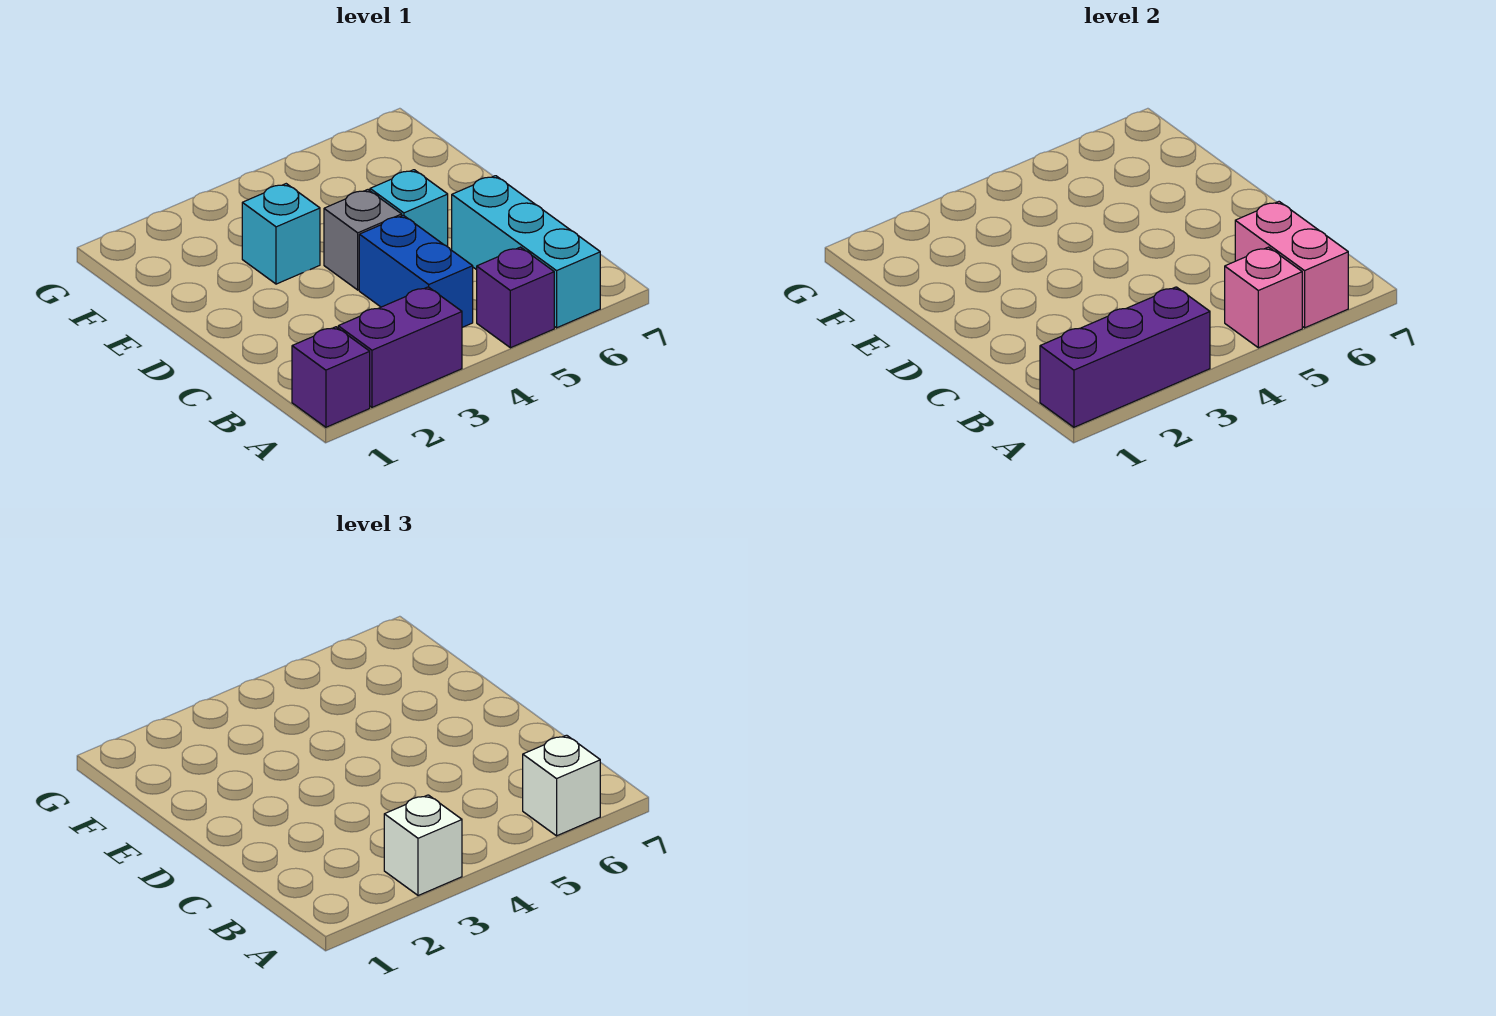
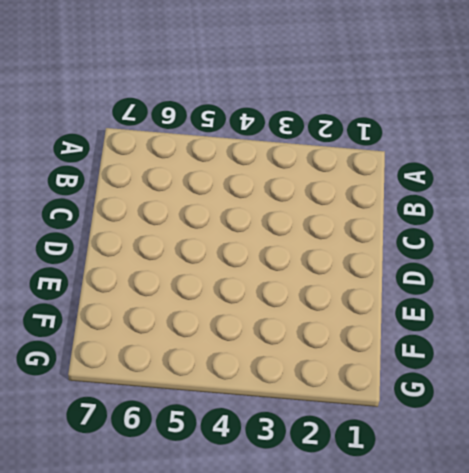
none -> purple 1x1 brick [292,327,370,427]
none -> purple 1x2 brick [338,287,462,407]
none -> purple 1x1 brick [477,247,554,348]

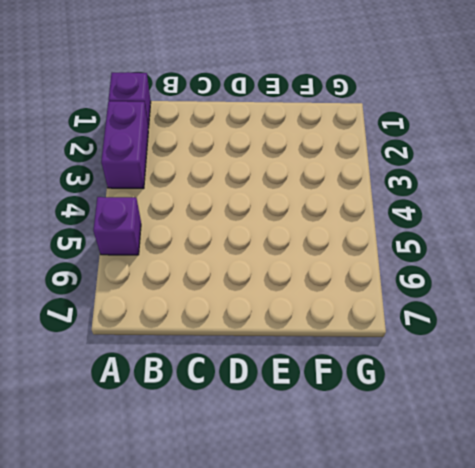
none -> cyan 1x3 brick [452,176,600,328]
none -> blue 1x2 brick [359,215,473,327]
none -> grey 1x1 brick [324,190,402,290]

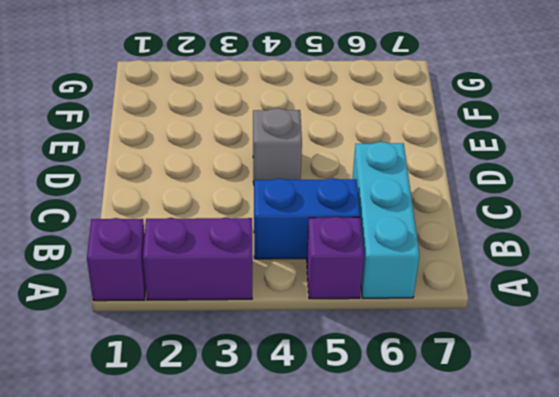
blue 1x2 brick [254,178,360,259] -> blue 1x2 brick turned to [359,215,473,327]
none -> cyan 1x1 brick [370,170,448,247]
none -> cyan 1x1 brick [242,184,320,284]
none -> purple 1x3 brick [1040,287,1210,427]

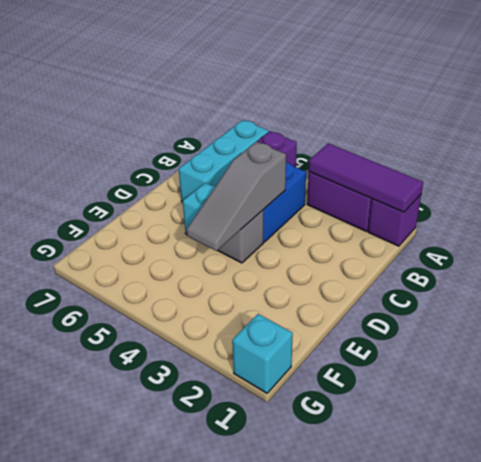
purple 1x3 tile [309,143,423,212] -> purple 1x3 brick [1040,287,1210,427]
grey 1x3 slope [187,142,286,251] -> none
cyan 1x1 brick [232,314,293,393] -> cyan 1x1 brick moved to [242,184,320,284]
none -> pink 1x1 brick [1225,247,1302,348]
none -> pink 1x2 brick [1235,202,1348,328]
none -> white 1x1 brick [384,795,462,896]

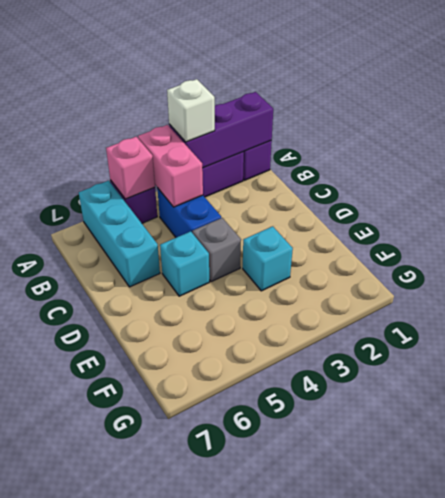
pink 1x2 brick [138,125,203,207] -> pink 1x2 brick moved to [1235,202,1348,328]
none -> white 1x1 brick [523,735,600,836]

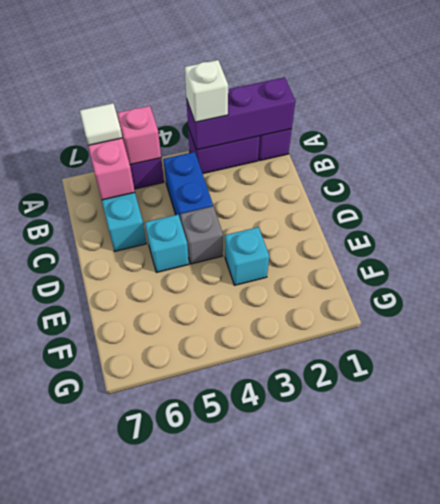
white 1x1 tile [80,103,122,145] -> white 1x1 brick [523,735,600,836]

